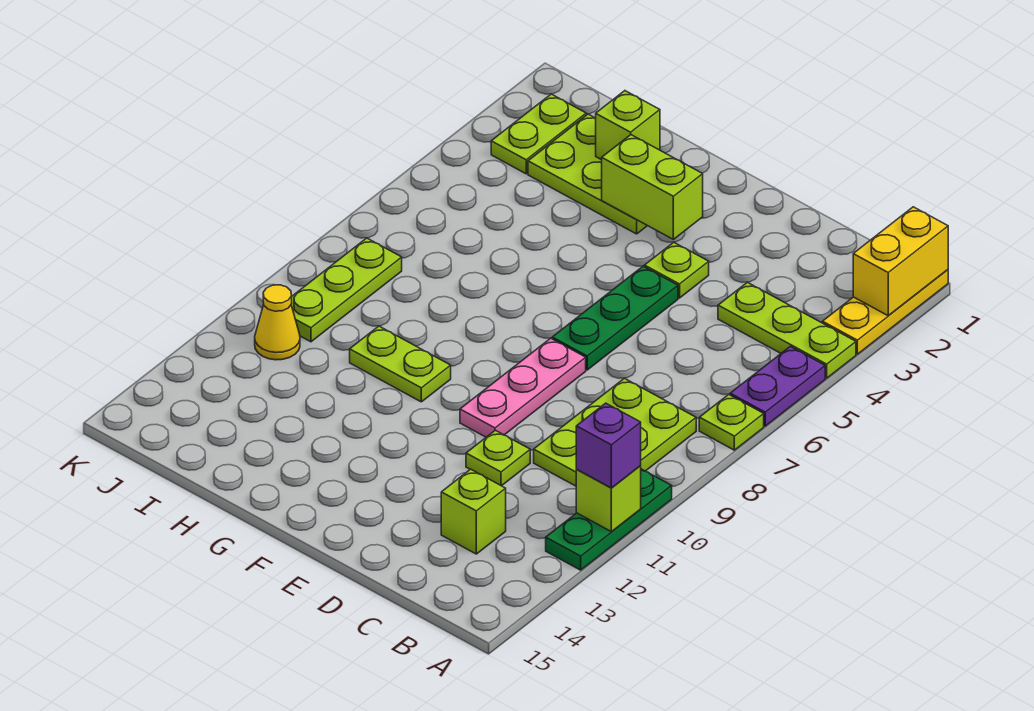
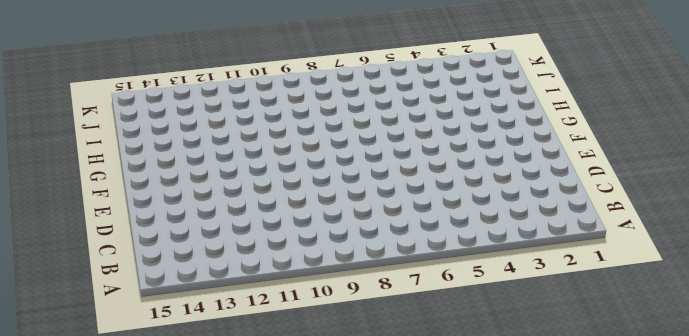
none -> yellow 1x3 plate [822,270,948,354]
none -> lime 1x3 plate [718,282,856,378]
none -> purple 1x2 plate [730,347,825,426]

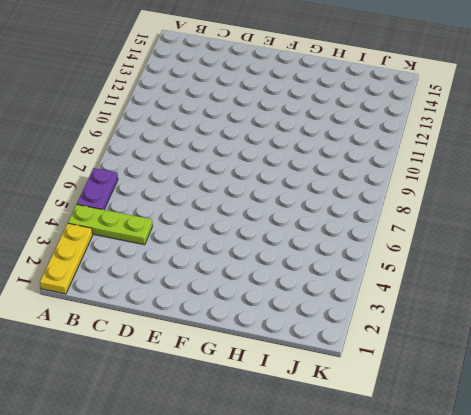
none -> lime 1x1 plate [699,394,764,450]
none -> green 1x3 plate [546,469,672,570]
none -> lime 2x3 plate [534,378,696,486]

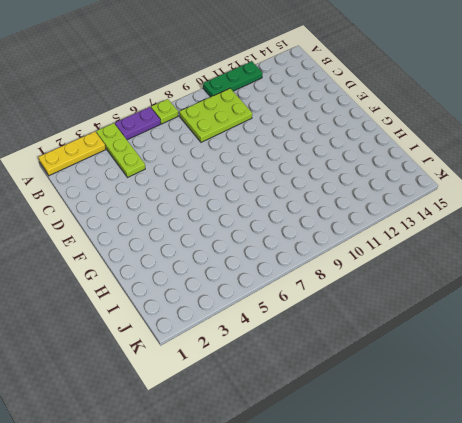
none -> lime 1x1 brick [441,469,506,554]
none -> lime 1x1 plate [466,430,530,486]
none -> lime 1x1 plate [644,242,709,298]

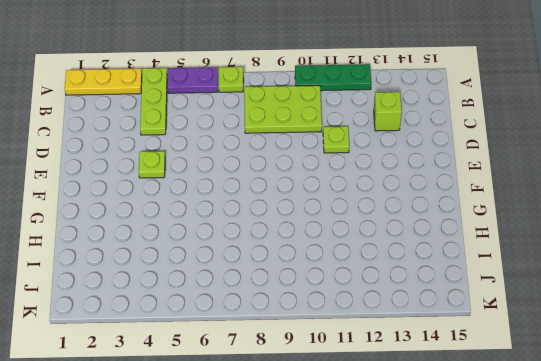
none -> green 1x3 plate [552,266,678,370]
none -> pink 1x3 plate [460,338,586,437]
none -> lime 2x3 plate [528,114,647,234]

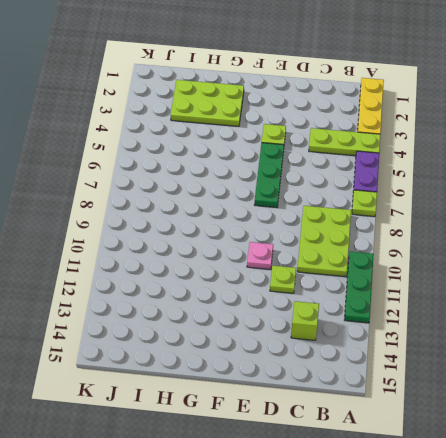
pink 1x1 plate [247,242,273,269] -> pink 1x3 plate [460,338,586,437]
none -> lime 1x2 plate [350,326,451,402]
none -> lime 1x2 plate [491,94,586,174]
none -> lime 1x3 plate [291,238,402,342]

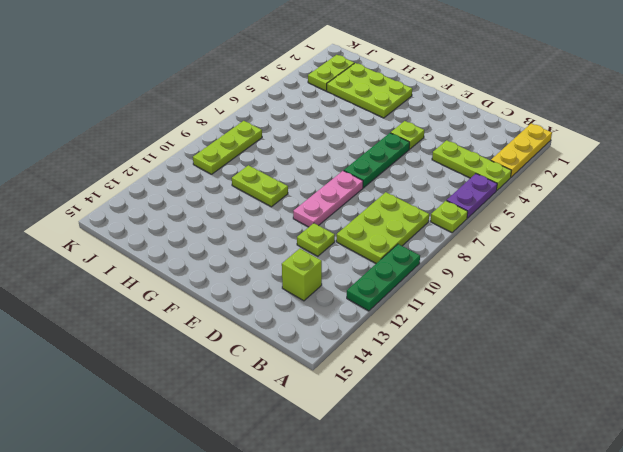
none -> yellow 1x1 cone [255,285,300,360]
none -> yellow 1x2 brick [853,207,948,316]
none -> lime 1x1 brick [576,466,641,532]

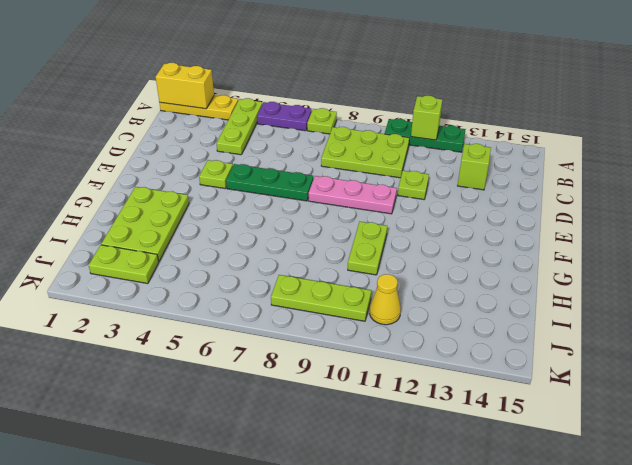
none -> lime 1x2 brick [602,135,703,239]
none -> lime 1x1 brick [596,91,660,160]
none -> purple 1x1 brick [576,403,641,488]

